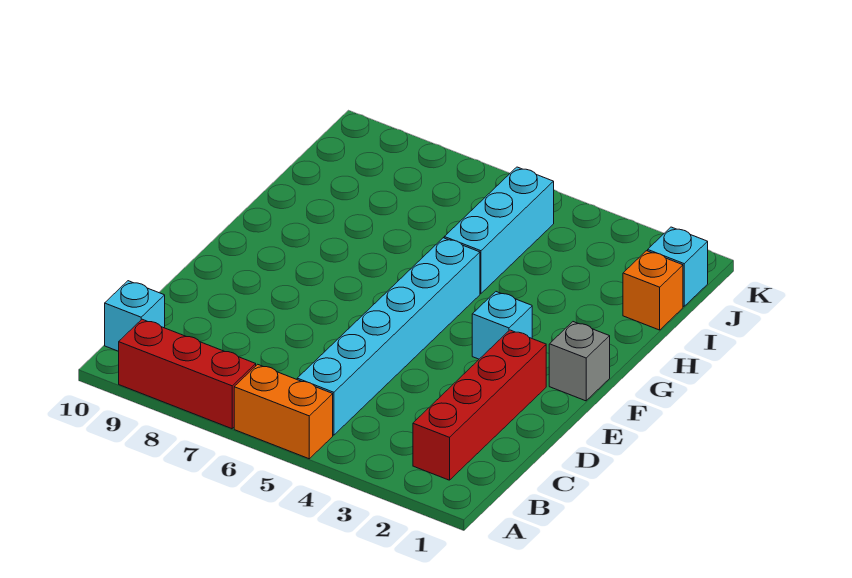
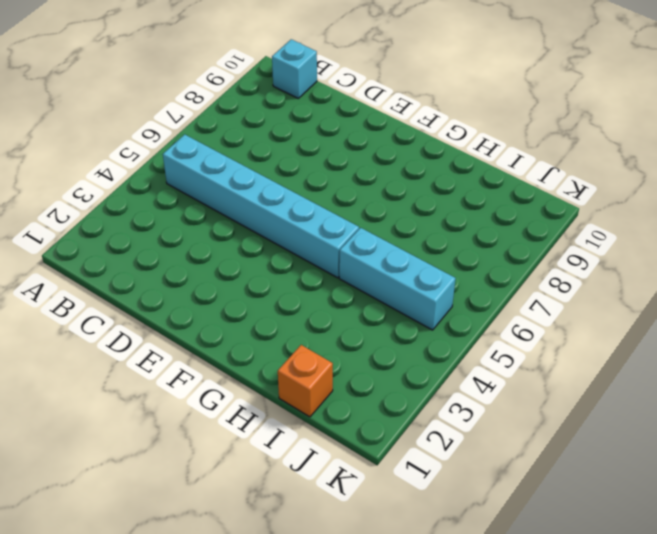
none -> orange 1x2 brick [234,364,333,459]
none -> red 1x3 brick [118,319,256,429]

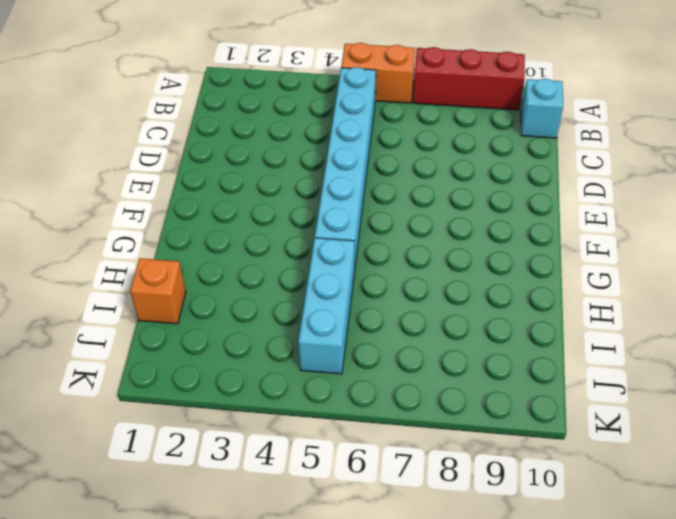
none -> red 1x4 brick [413,330,546,480]
none -> grey 1x1 brick [549,322,610,401]

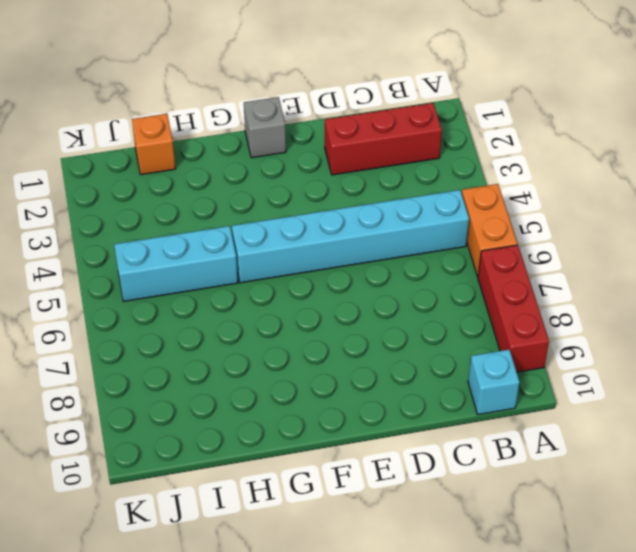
red 1x3 brick [325,103,442,175] -> red 1x4 brick [413,330,546,480]
none -> cyan 1x1 brick [472,292,532,359]
none -> cyan 1x1 brick [648,227,708,306]

